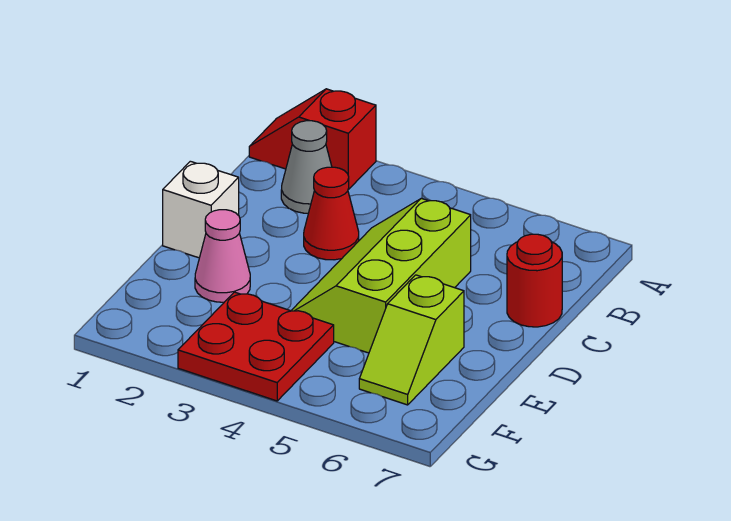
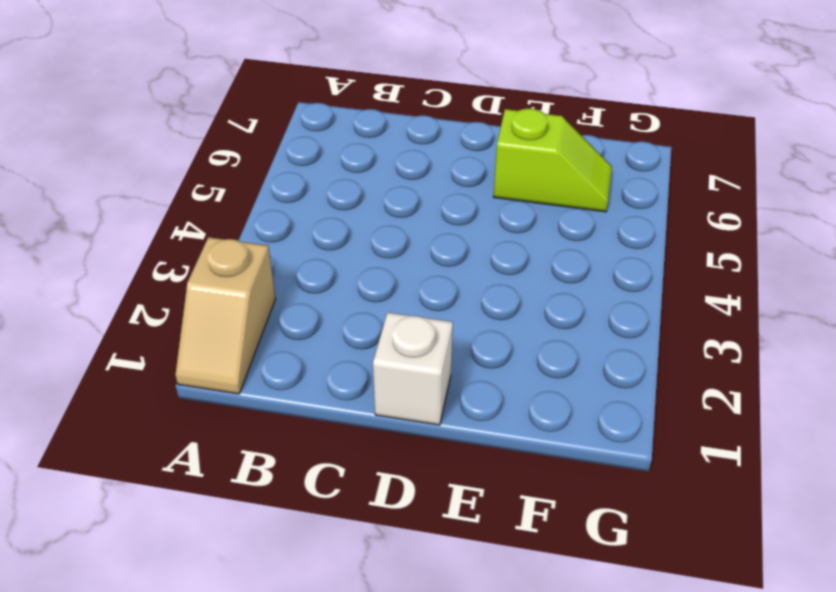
tan 1x2 slope [176,237,276,394] -> red 1x2 slope [249,89,376,189]
none -> grey 1x1 cone [281,121,332,213]
none -> red 1x1 cone [304,167,359,260]

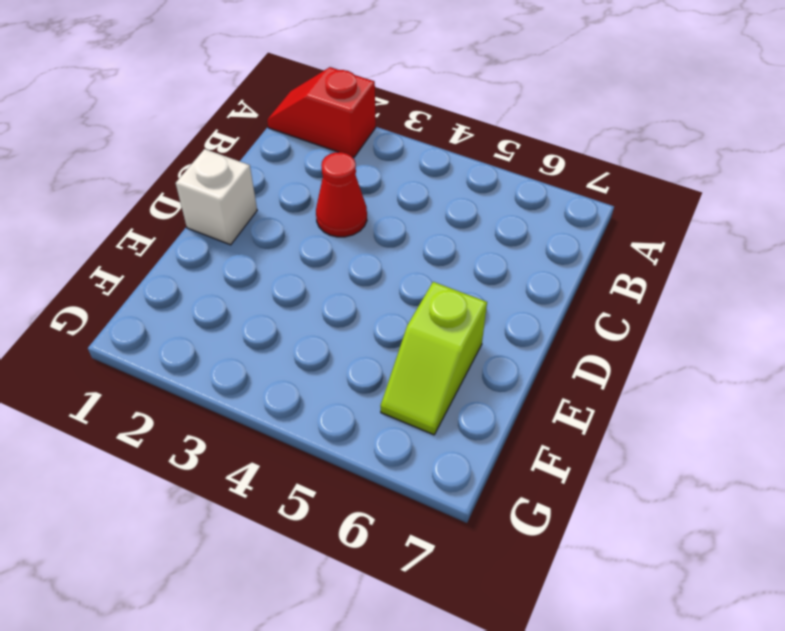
none -> grey 1x1 cone [281,121,332,213]
none -> lime 2x3 slope [291,198,471,353]

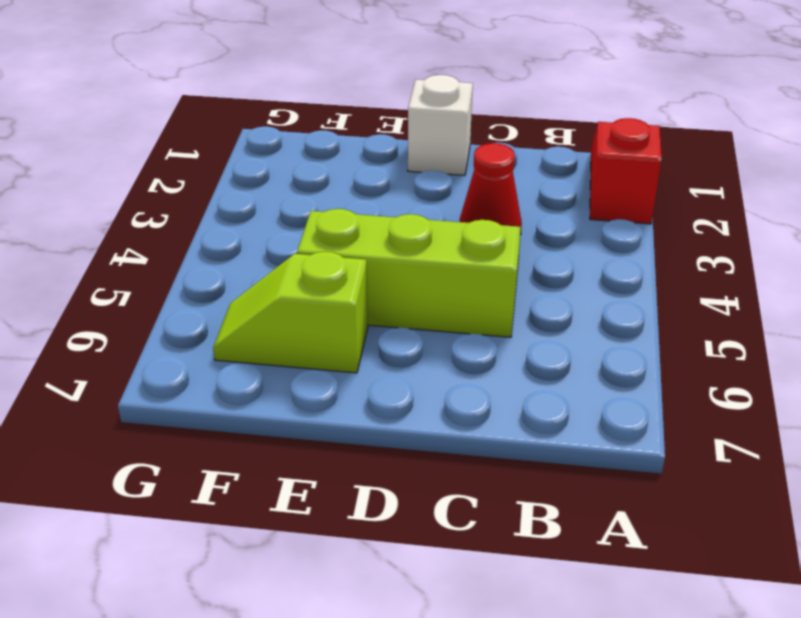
none -> grey 1x1 cone [281,121,332,213]
none -> red 1x1 round brick [507,234,562,327]

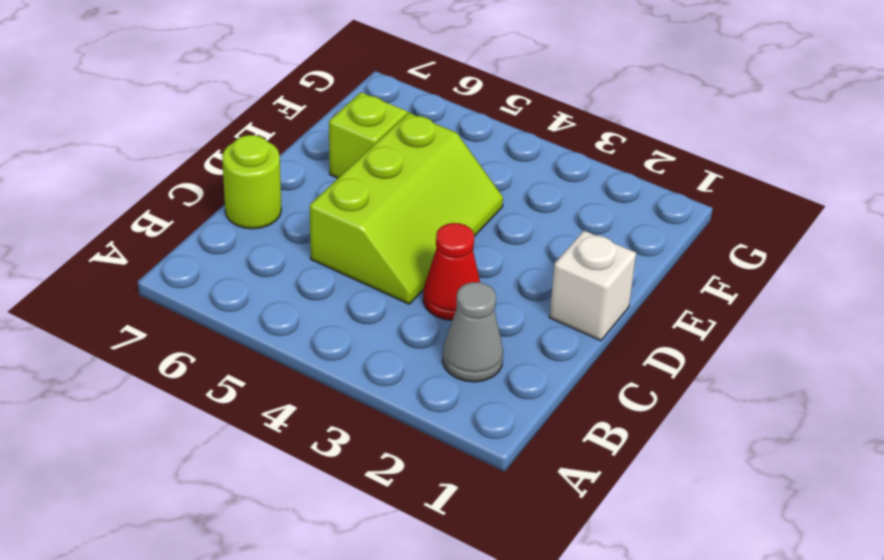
lime 1x1 round brick [222,135,281,229] -> red 1x1 round brick [507,234,562,327]
none -> red 1x2 slope [249,89,376,189]
none -> pink 1x1 cone [195,210,250,302]

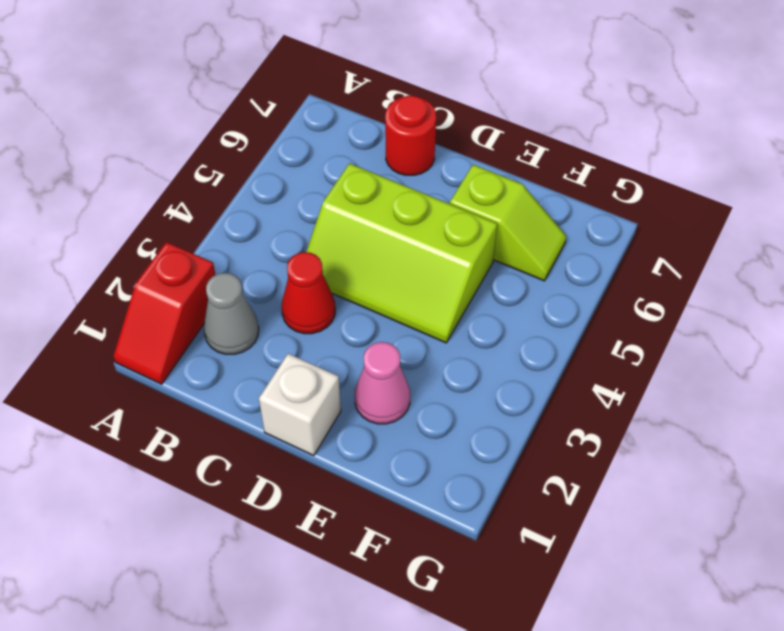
none -> red 2x2 plate [178,292,334,401]

